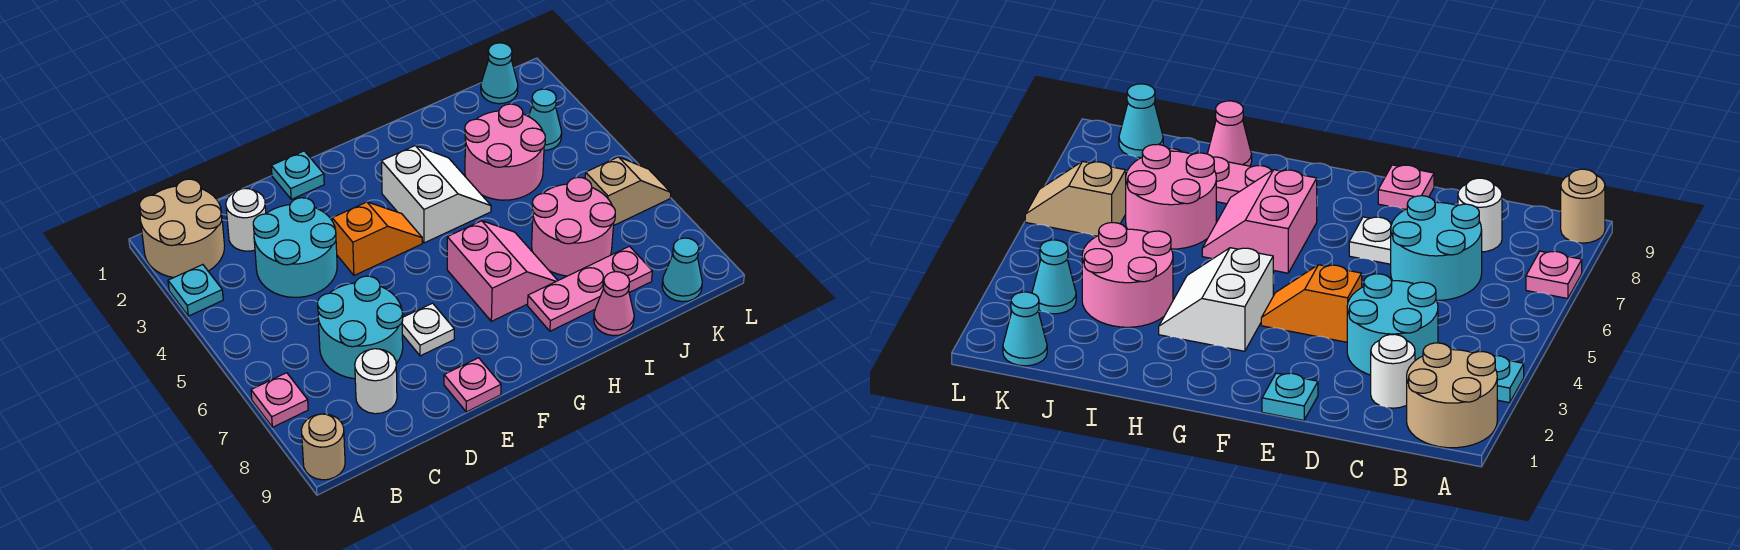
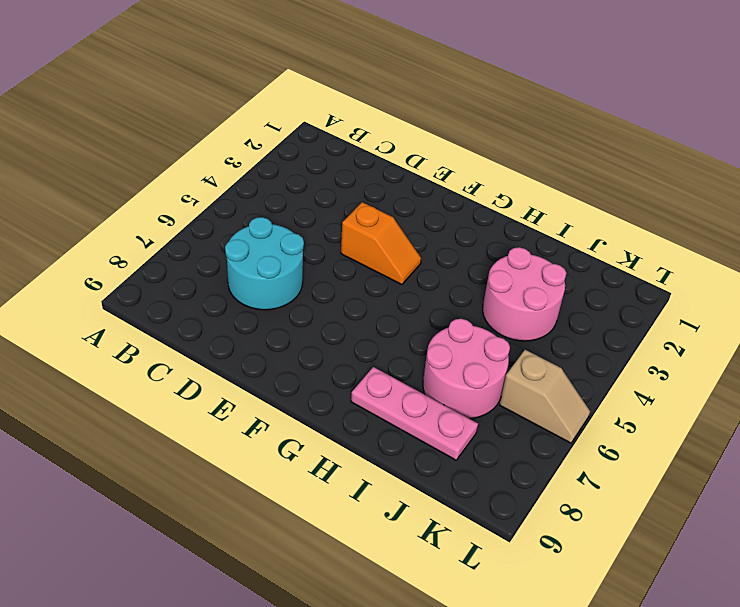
none -> tan 2x2 round brick [140,179,225,278]
none -> cyan 1x1 plate [168,265,223,316]
none -> pink 1x1 plate [251,373,308,427]

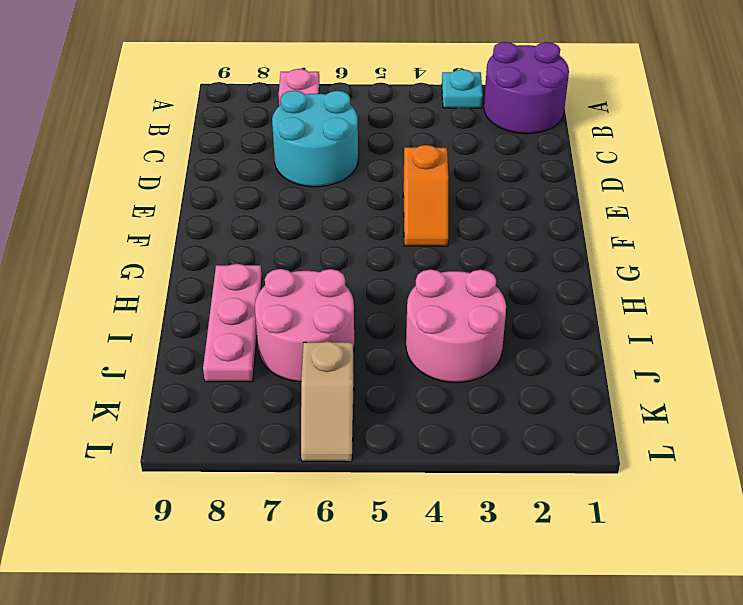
purple 2x2 round brick [484,42,569,134] -> tan 2x2 round brick [140,179,225,278]
none -> tan 1x1 round brick [301,414,345,480]
none -> white 1x1 round brick [226,188,266,251]
none -> cyan 2x2 round brick [253,198,337,297]

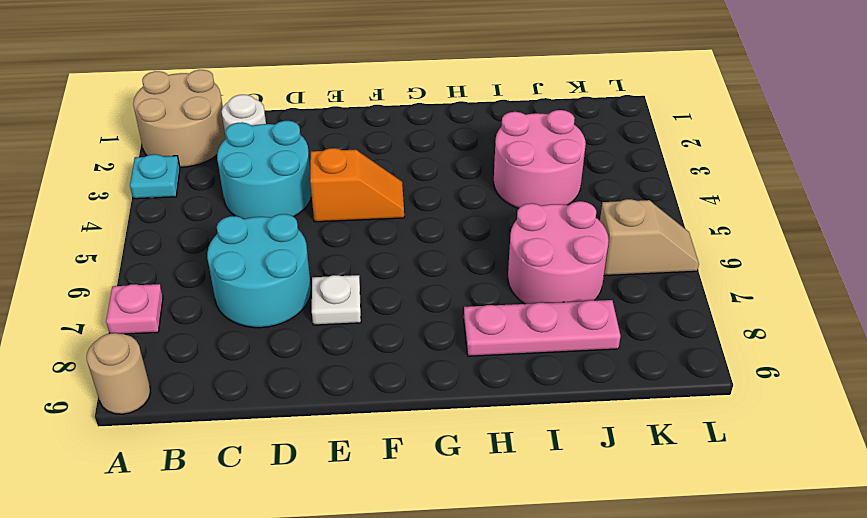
none -> white 1x1 round brick [355,349,397,414]
none -> cyan 1x1 plate [271,151,324,199]
none -> pink 1x1 plate [444,358,501,412]

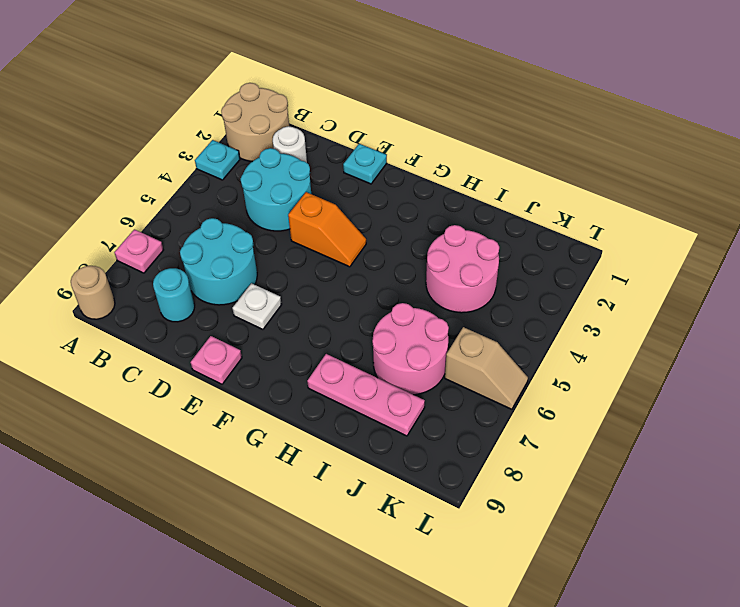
cyan 1x1 round brick [153,268,195,322] -> white 1x1 round brick [355,349,397,414]
none -> white 2x2 slope [381,146,491,243]
none -> pink 2x2 slope [447,221,558,321]
none -> pink 1x1 cone [594,272,634,336]

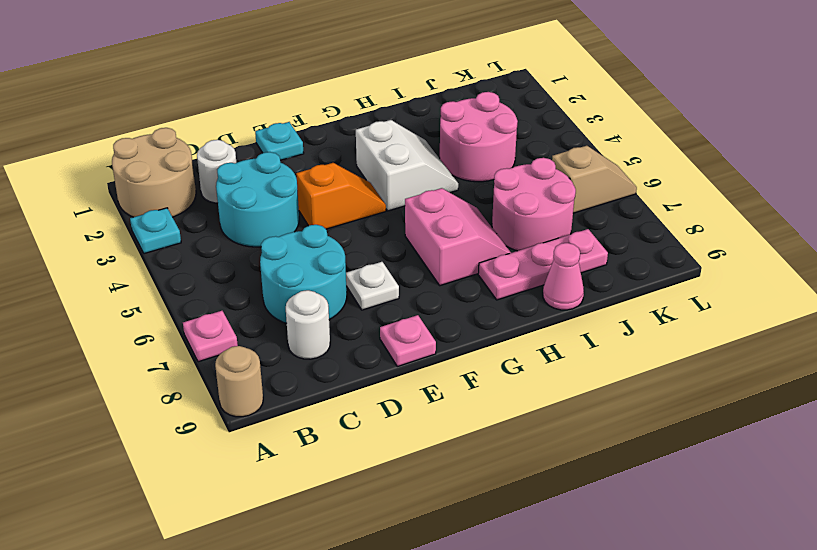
none -> cyan 1x1 cone [481,43,518,104]
none -> cyan 1x1 cone [529,89,562,150]
none -> cyan 1x1 cone [662,238,702,302]

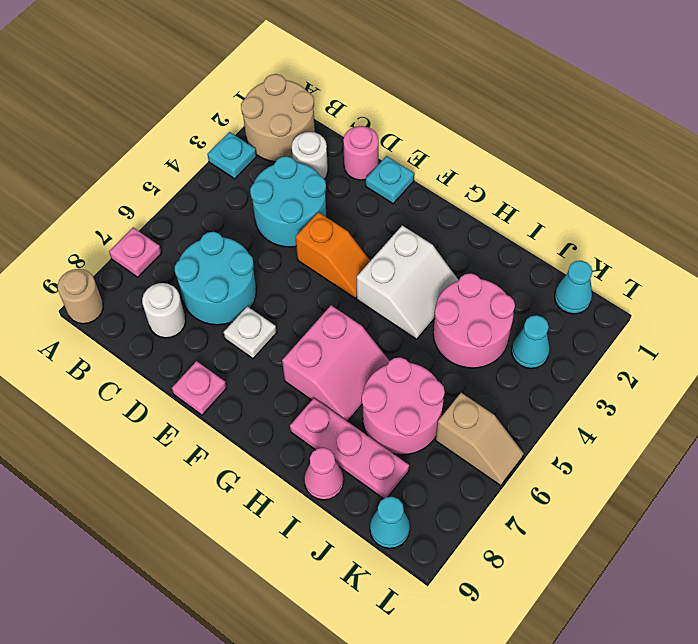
pink 1x1 round brick [343,126,378,180] -> none

